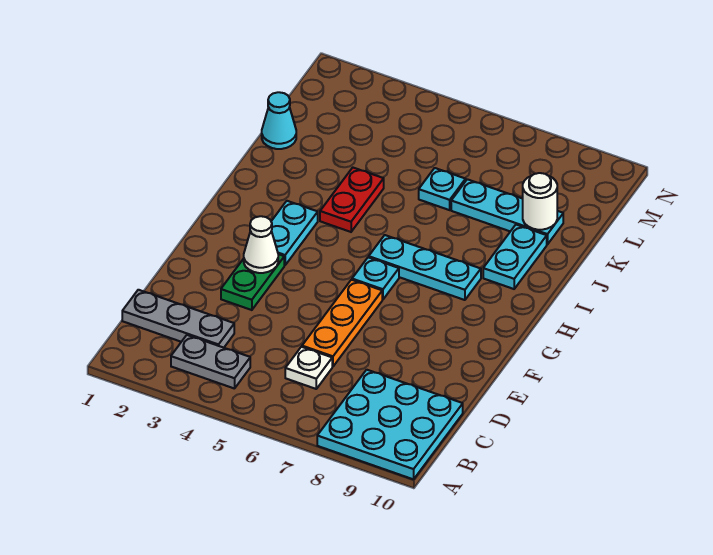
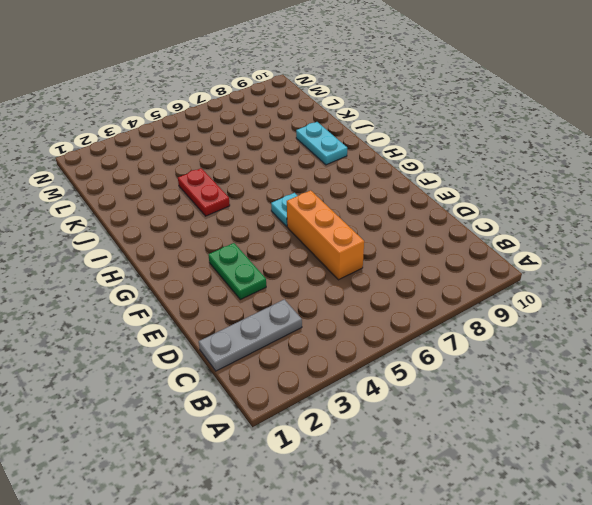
orange 1x3 brick [287,190,364,280] -> orange 1x3 plate [302,280,382,367]
none -> cyan 3x3 plate [317,370,463,479]
none -> grey 1x2 plate [171,335,250,389]
none -> white 1x1 plate [285,347,332,389]

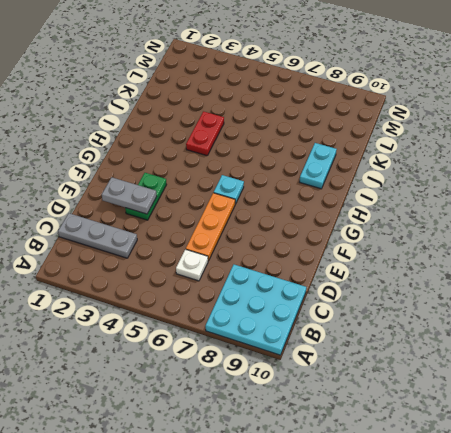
grey 1x2 plate [102,177,157,214] -> grey 1x2 plate moved to [171,335,250,389]
none -> cyan 1x2 plate [271,201,318,265]
none -> cyan 1x3 plate [369,235,481,300]
none -> cyan 1x1 cone [262,92,296,149]

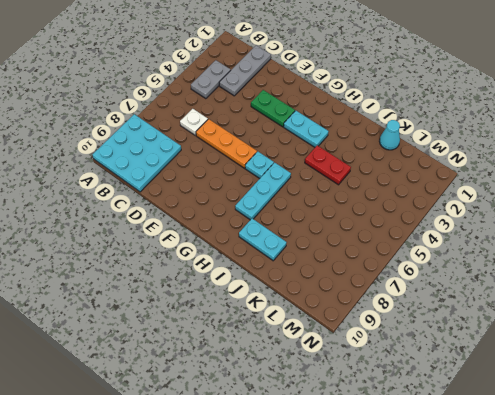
none -> cyan 1x1 plate [419,168,466,210]
none -> cyan 1x3 plate [451,179,563,244]
none -> white 1x1 cone [244,216,278,273]

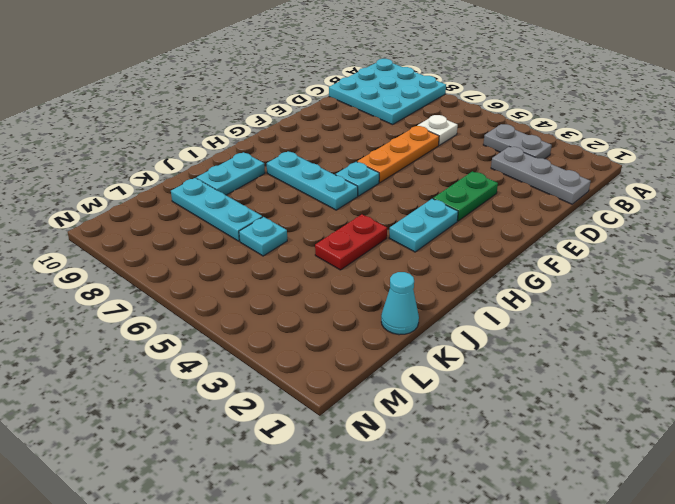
none -> white 1x1 cone [244,216,278,273]
none -> white 1x1 round brick [523,173,557,230]

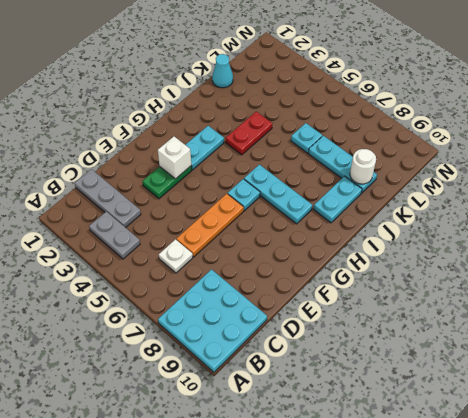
white 1x1 brick [158,136,191,179] -> white 1x1 cone [244,216,278,273]

